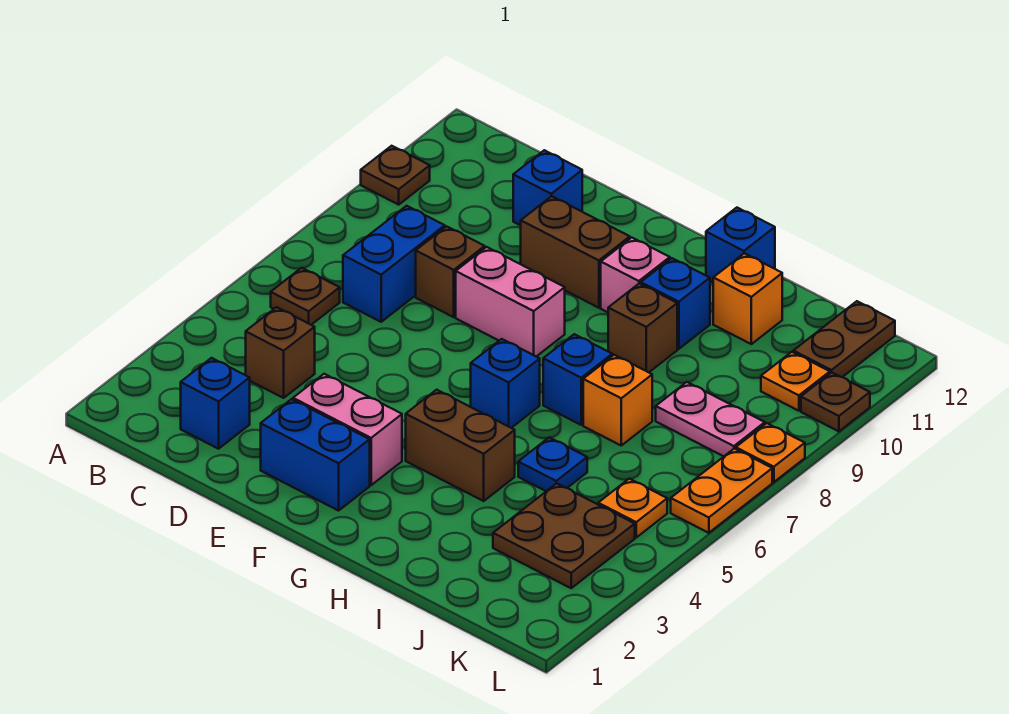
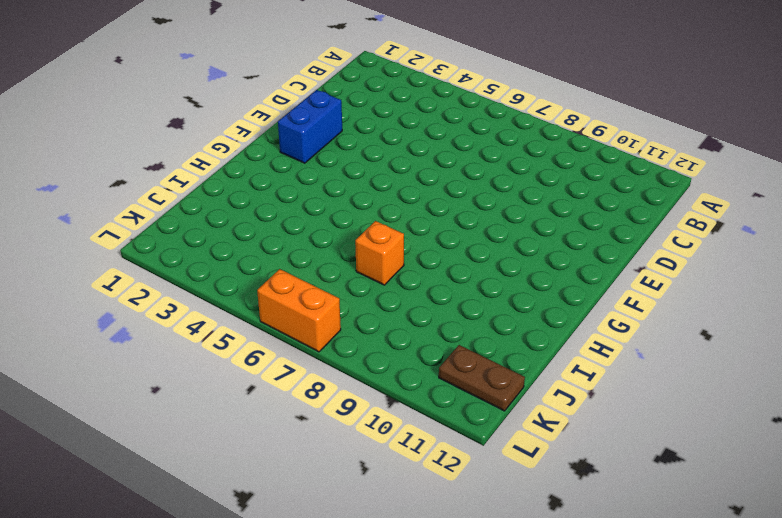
orange 1x2 brick [257,269,341,352] -> orange 1x2 plate [671,449,772,533]
none -> brown 1x1 plate [361,146,430,205]
none -> brown 1x1 plate [271,268,340,325]
none -> blue 1x1 brick [181,358,250,449]

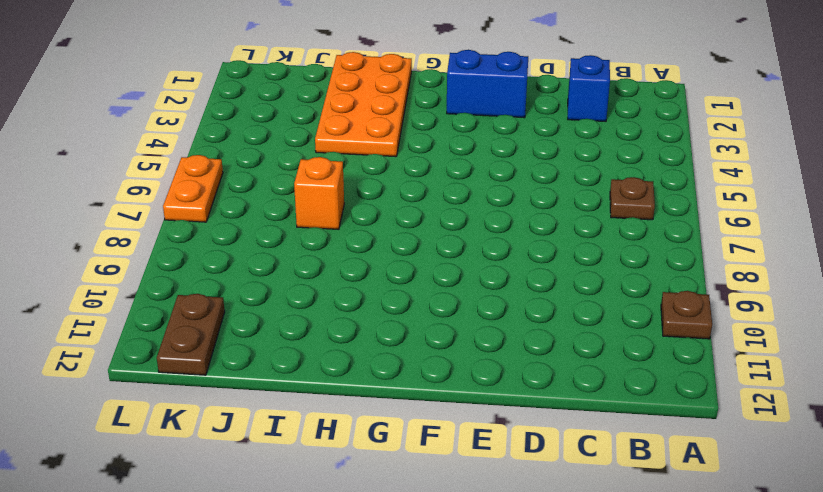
orange 2x4 plate [315,52,412,157] -> brown 1x2 brick [406,390,515,501]
none -> brown 1x1 brick [246,307,315,398]
none -> blue 1x2 brick [343,206,445,322]
none -> brown 1x1 brick [416,226,485,317]

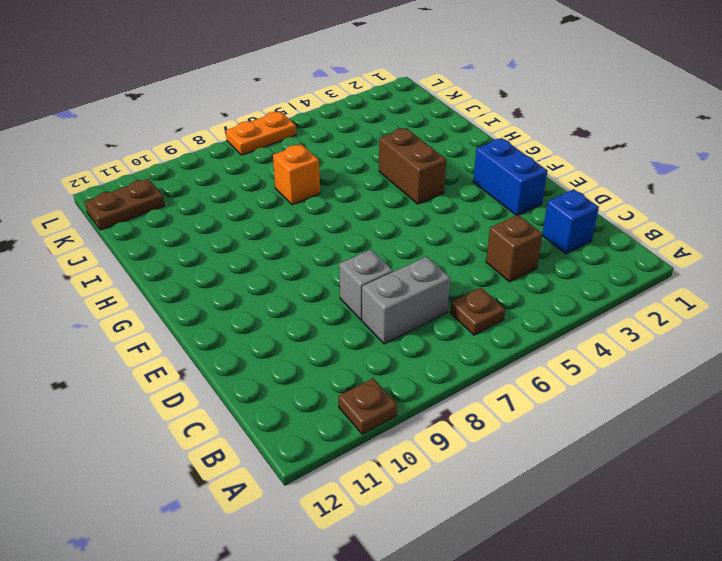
grey 1x2 brick [362,257,450,344] -> blue 1x2 brick [343,206,445,322]
grey 1x1 brick [339,250,393,320] -> brown 1x1 brick [416,226,485,317]
none -> blue 1x1 brick [513,150,582,225]
none -> pink 1x2 brick [293,374,402,485]
none -> pink 1x2 brick [456,247,565,357]

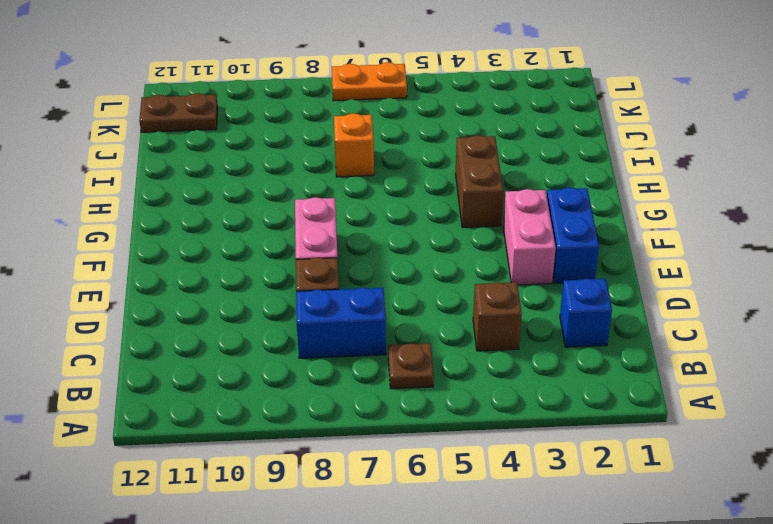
none -> brown 1x1 plate [361,146,430,205]
none -> blue 1x1 brick [513,150,582,225]
none -> brown 1x2 brick [521,196,630,308]

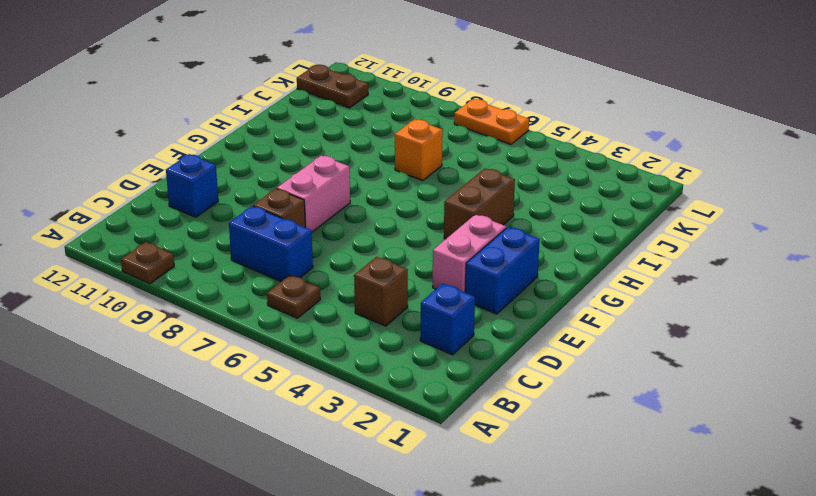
none -> brown 1x2 brick [521,196,630,308]
none -> blue 1x1 brick [471,339,540,428]
none -> pink 1x1 brick [601,238,670,312]

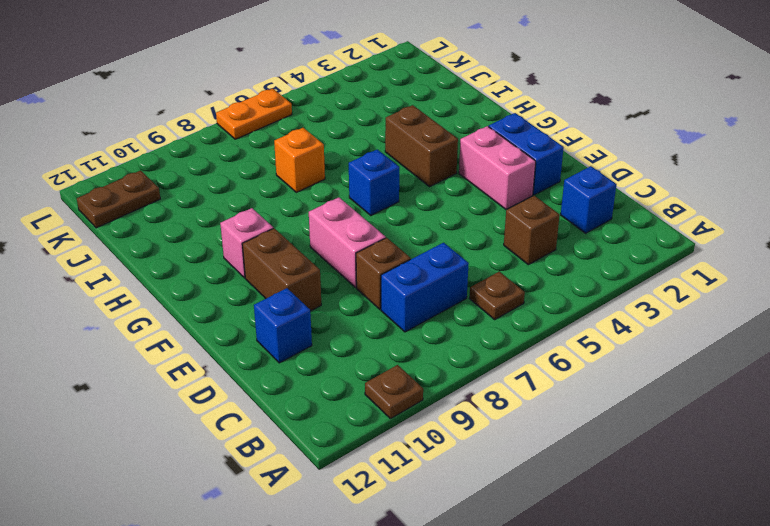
none -> blue 1x1 brick [543,334,612,425]
none -> brown 1x1 brick [608,283,677,372]
none -> blue 1x1 brick [641,258,710,349]

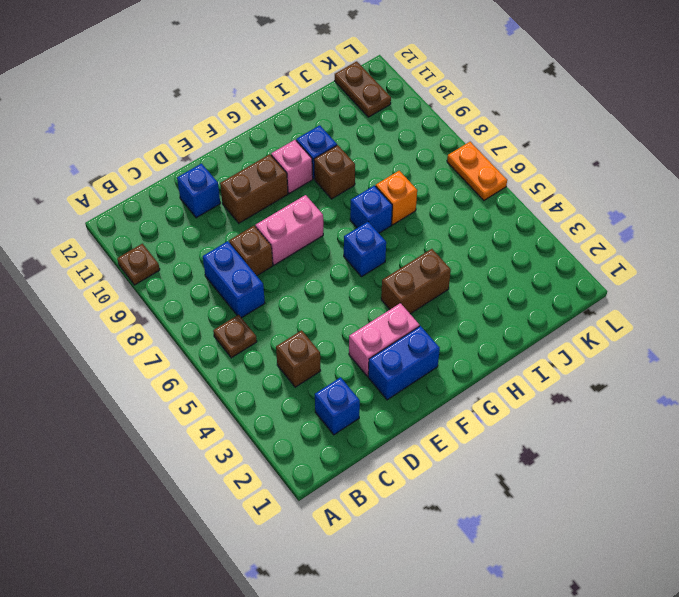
none -> blue 1x1 brick [706,208,775,282]
none -> blue 1x1 plate [518,437,587,491]
none -> orange 1x1 brick [713,253,782,344]

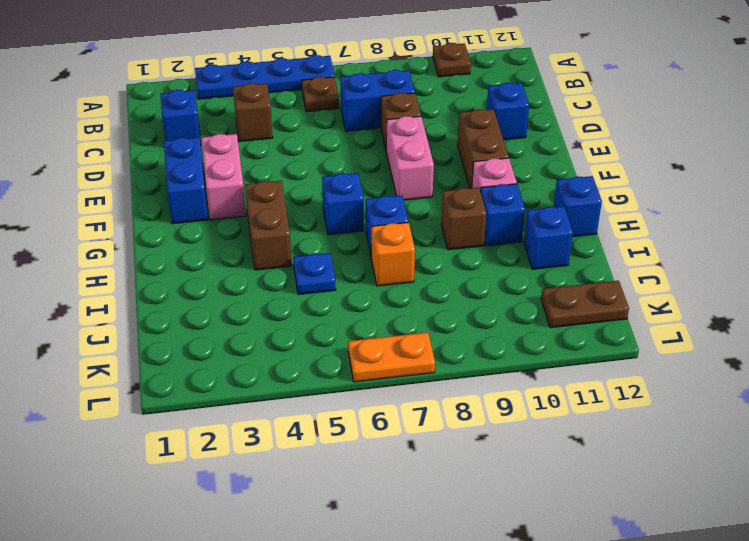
blue 1x4 plate [195,55,334,99] -> none
blue 1x1 brick [524,206,573,269] -> orange 1x1 brick [713,253,782,344]
none -> brown 2x2 plate [493,483,635,588]
none -> pink 1x2 plate [656,382,765,457]
none -> orange 1x1 plate [598,479,667,537]

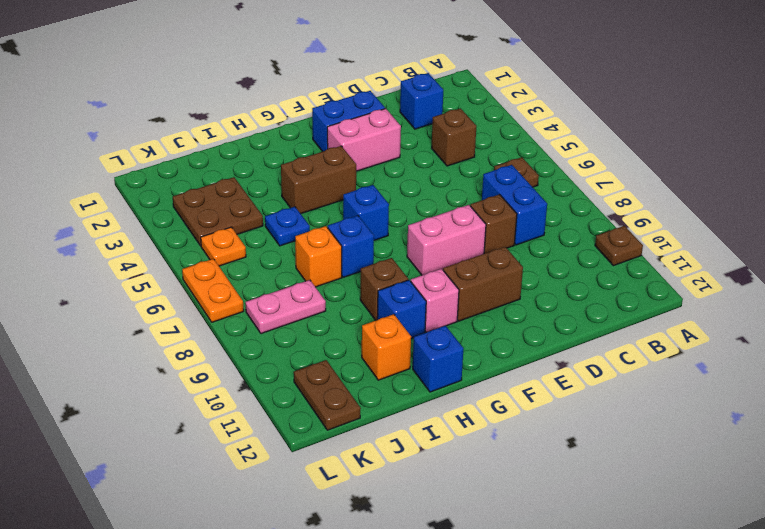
none -> blue 1x1 brick [513,150,582,225]
none -> orange 1x1 plate [761,352,830,411]
none -> orange 1x1 plate [736,423,805,482]

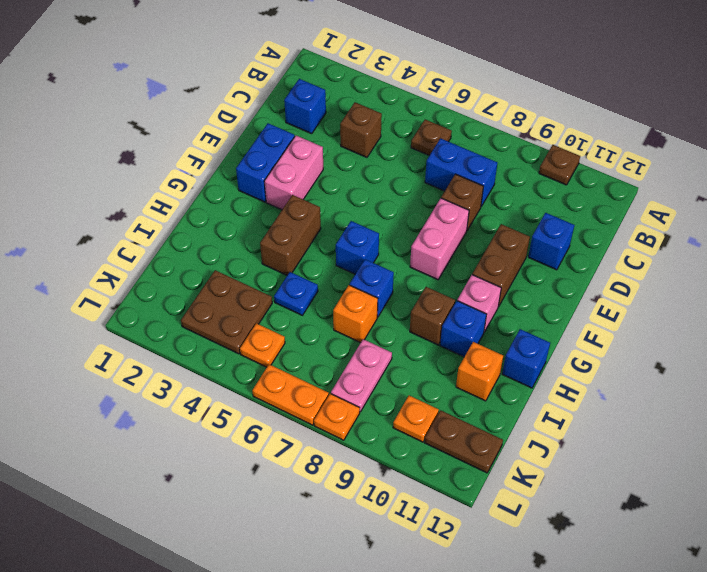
none -> brown 1x1 plate [801,373,870,431]

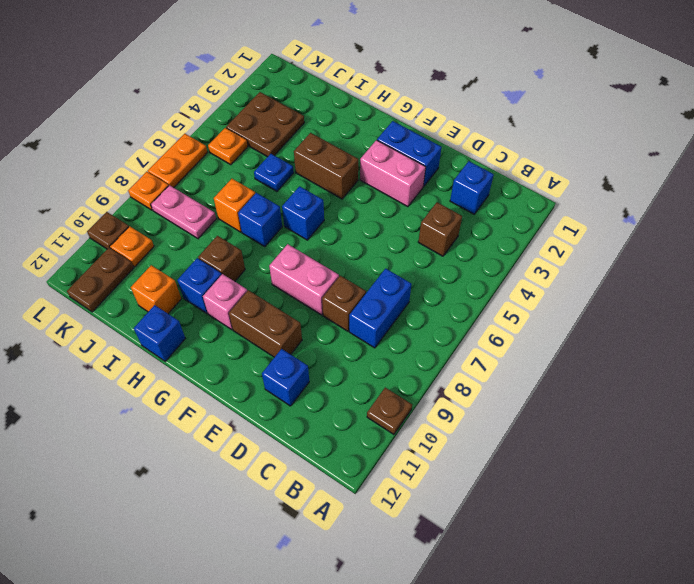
none -> brown 1x1 plate [271,268,340,325]

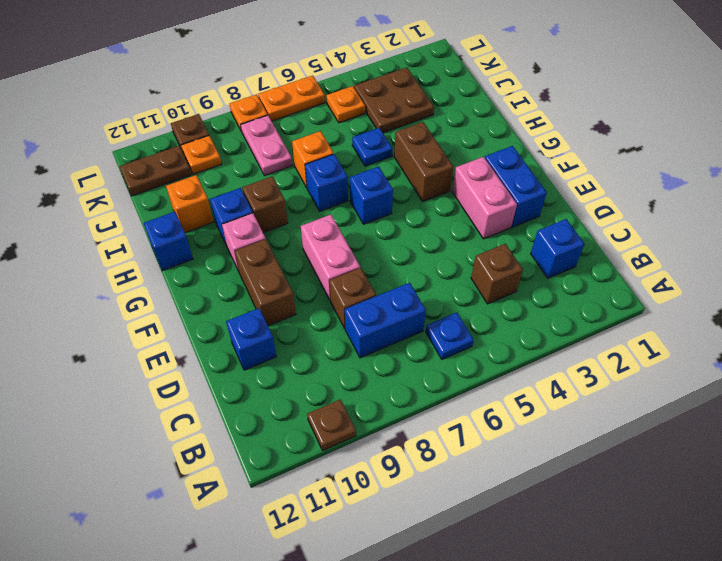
blue 1x1 plate [426,313,474,359] -> brown 1x1 plate [271,268,340,325]

